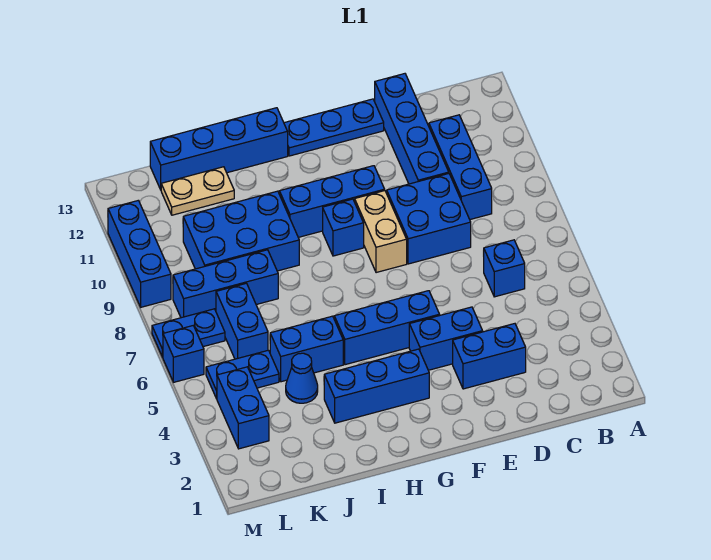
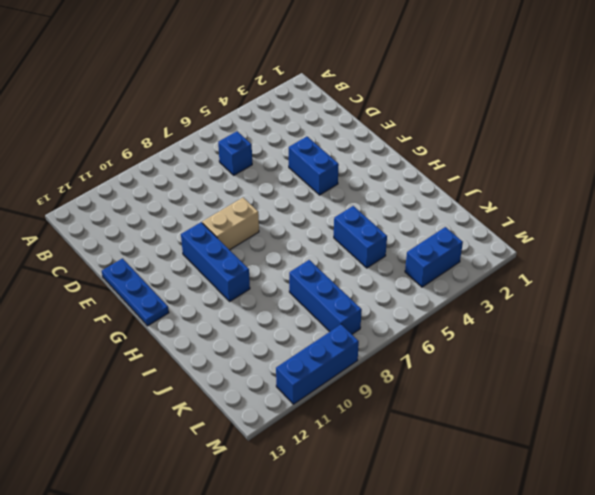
none -> blue 1x3 brick [429,115,492,219]
none -> blue 1x2 brick [453,324,526,389]
none -> blue 2x2 brick [387,174,471,264]

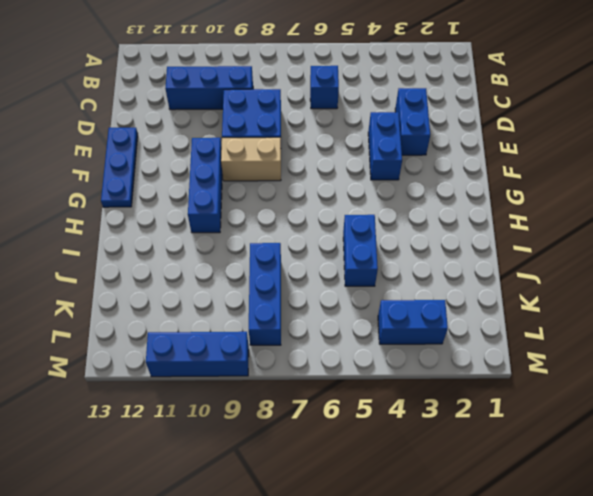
none -> blue 1x4 brick [375,74,449,184]
none -> blue 1x3 brick [334,291,440,365]
none -> blue 1x3 brick [324,349,429,423]

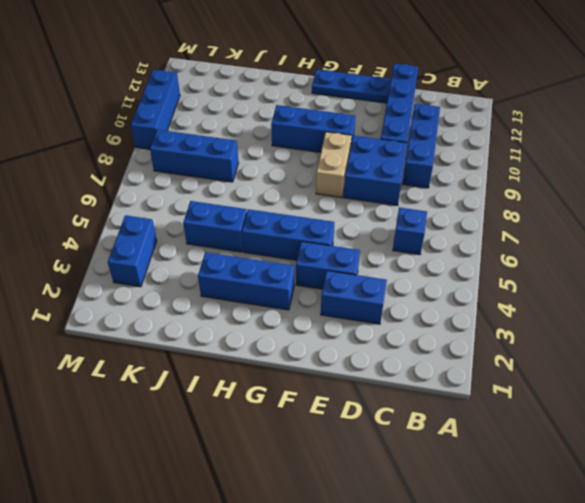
none -> blue 1x1 brick [323,199,364,256]
none -> blue 1x4 brick [150,108,288,190]
none -> blue 2x3 brick [183,191,299,271]

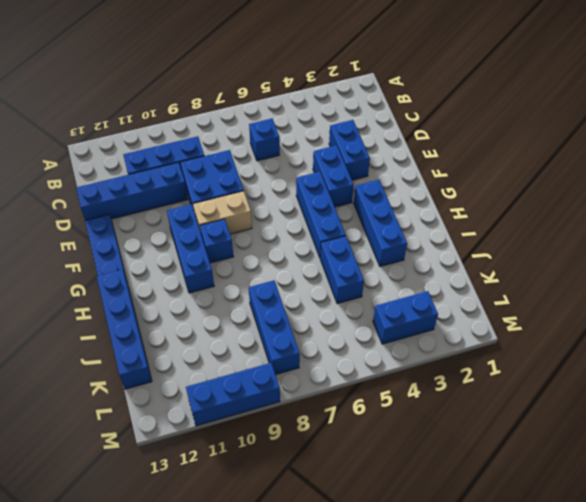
none -> blue 2x3 brick [183,191,299,271]
none -> blue 1x1 cone [286,353,318,403]
none -> tan 1x2 plate [161,167,234,215]

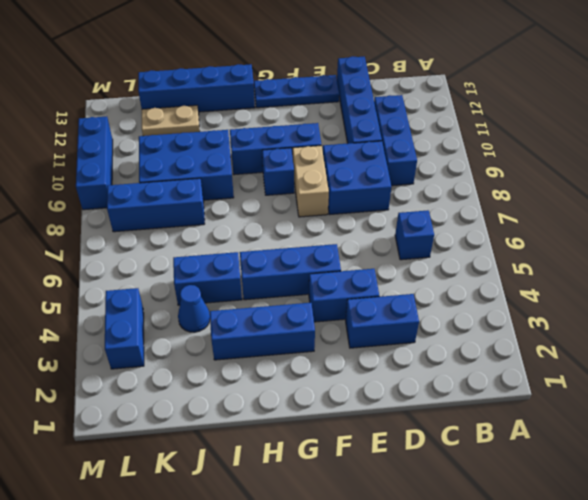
none -> blue 1x2 plate [206,350,279,399]
none -> blue 1x2 brick [216,283,268,359]
none -> blue 1x2 plate [152,309,225,357]

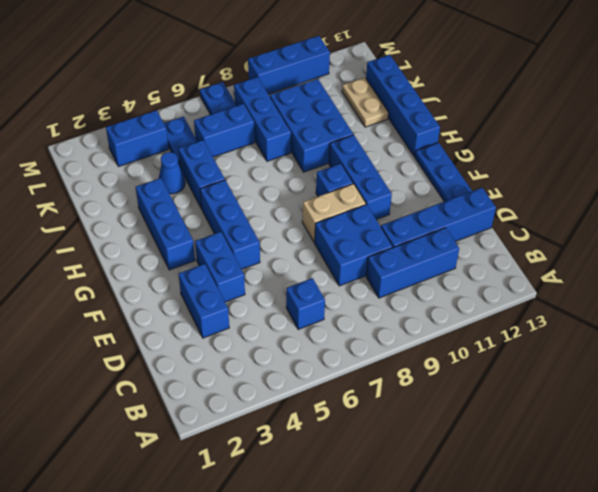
none -> blue 1x1 brick [163,326,204,382]

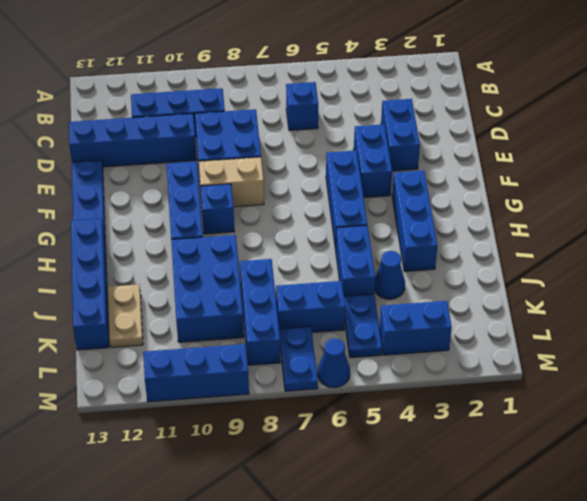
blue 1x1 cone [318,338,350,388] -> blue 1x1 brick [163,326,204,382]

